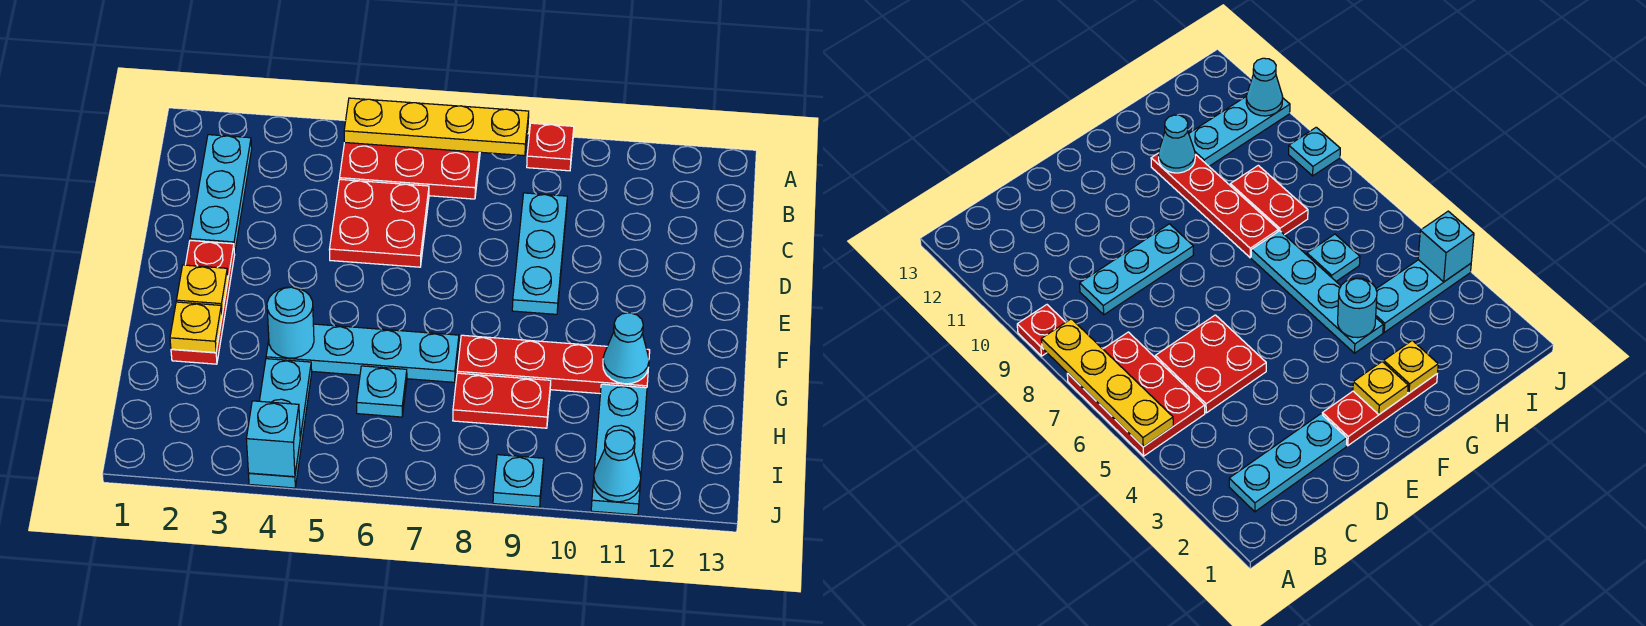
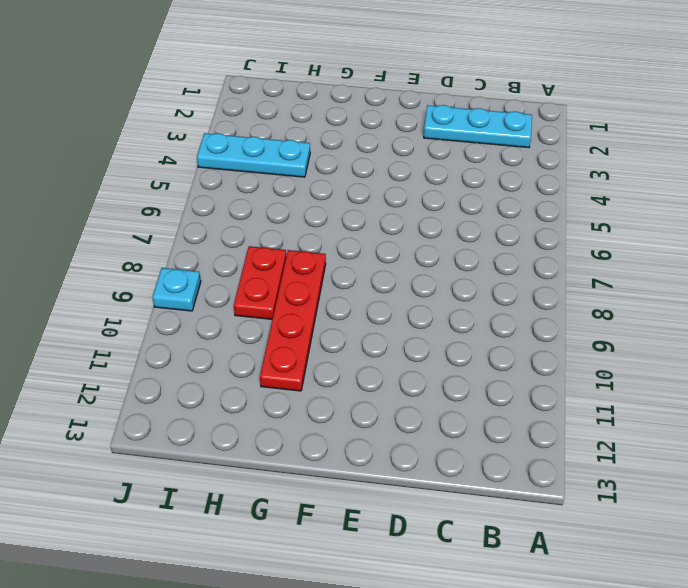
none -> red 2x3 plate [340,142,480,199]
none -> red 1x1 plate [527,123,574,171]
none -> red 2x2 plate [329,179,429,267]

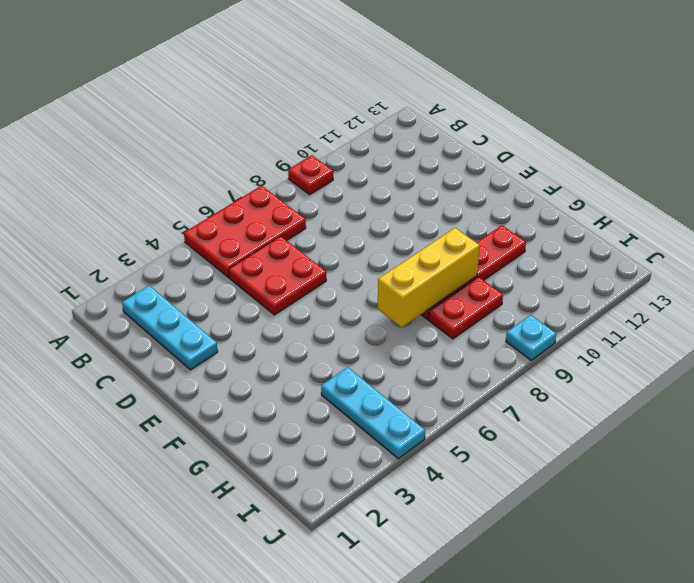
yellow 1x3 brick [378,228,480,327] -> none
none -> cyan 1x3 plate [512,193,567,314]
none -> red 1x3 plate [171,240,235,364]
none -> cyan 1x4 plate [266,324,459,382]

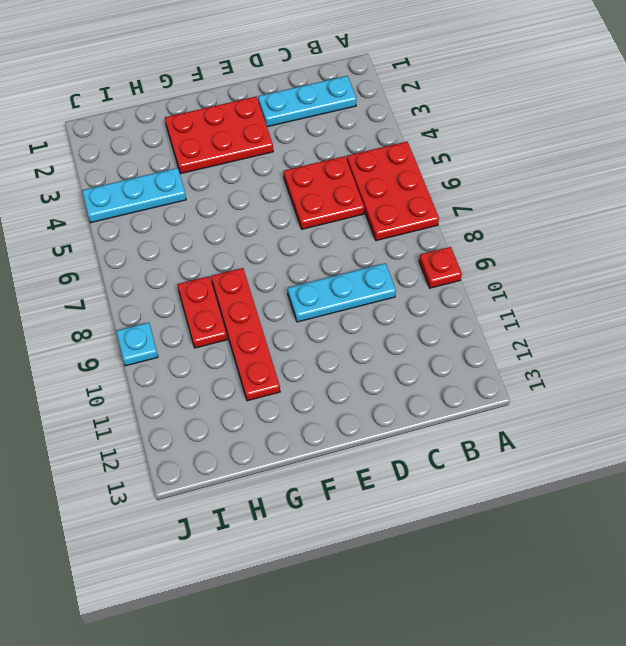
red 2x3 plate [165,97,273,174] -> red 1x3 plate [171,240,235,364]
none -> cyan 1x4 plate [266,324,459,382]
none -> cyan 1x1 plate [357,366,407,417]
none -> cyan 1x3 plate [591,384,647,515]

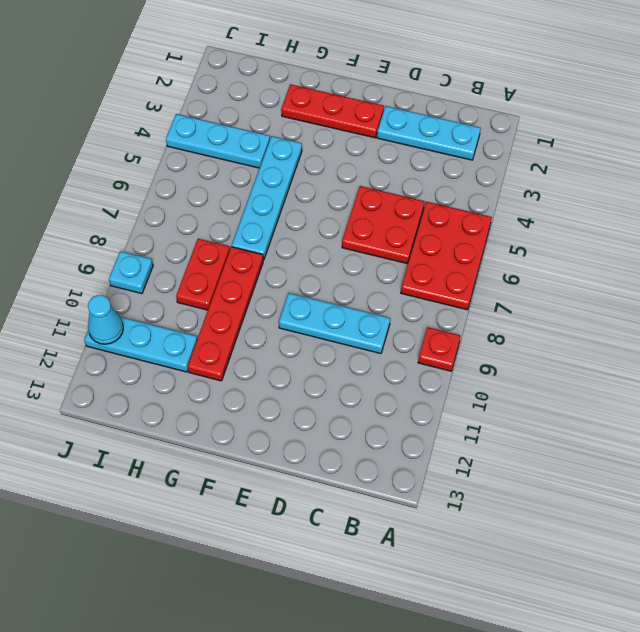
none -> cyan 1x1 plate [357,366,407,417]
none -> yellow 1x4 plate [344,98,529,156]
none -> yellow 1x1 plate [176,265,228,314]

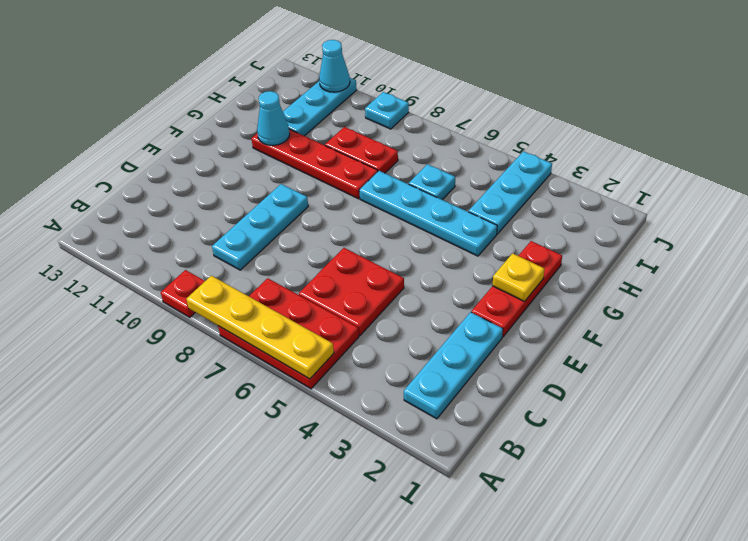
none -> yellow 1x1 plate [170,302,222,353]
none -> cyan 1x1 round brick [267,287,314,358]
none -> cyan 1x1 brick [246,401,300,477]

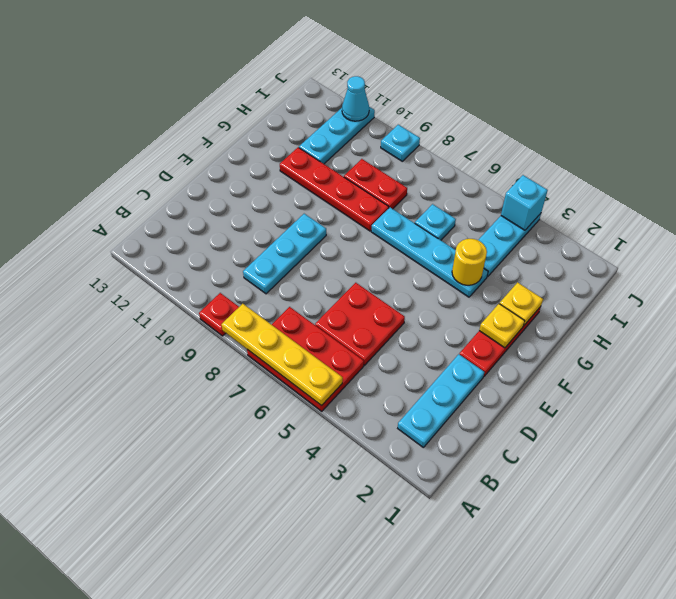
yellow 1x1 round brick [452,239,487,285] -> cyan 1x1 round brick [267,287,314,358]
none -> cyan 1x1 cone [603,313,649,384]

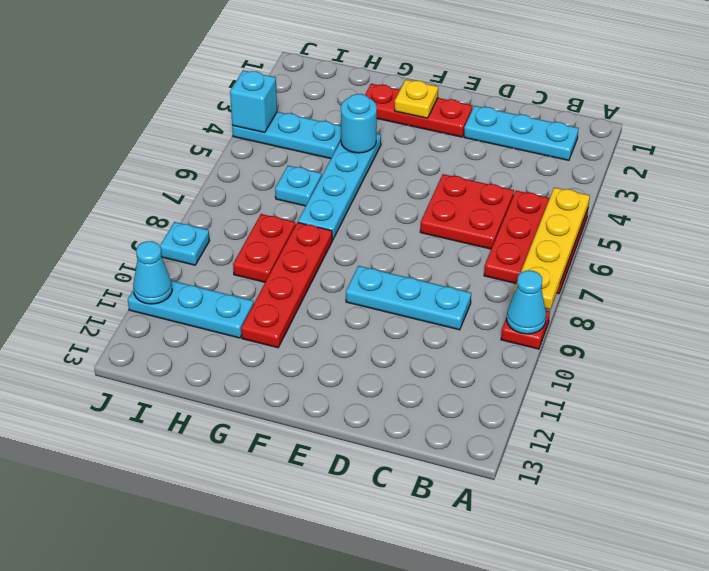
cyan 1x1 cone [507,270,546,334] -> cyan 1x1 cone moved to [603,313,649,384]
none -> yellow 1x1 plate [170,302,222,353]

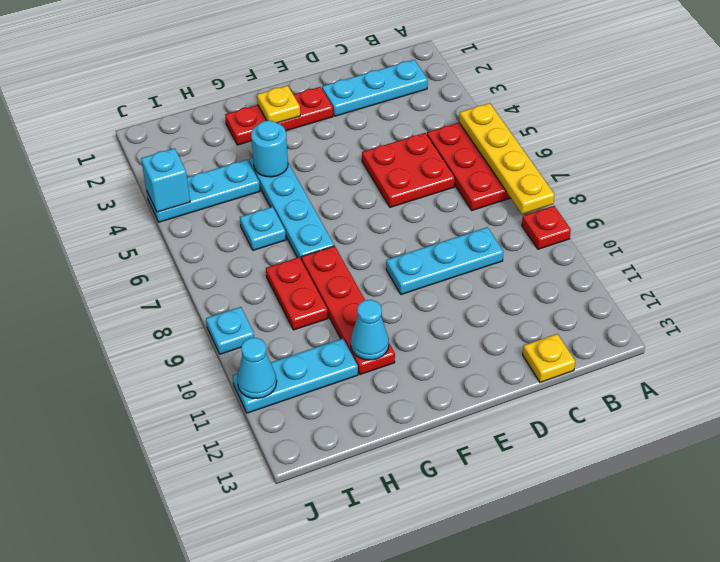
yellow 1x1 plate [523,334,575,382] -> yellow 1x1 plate moved to [170,302,222,353]

